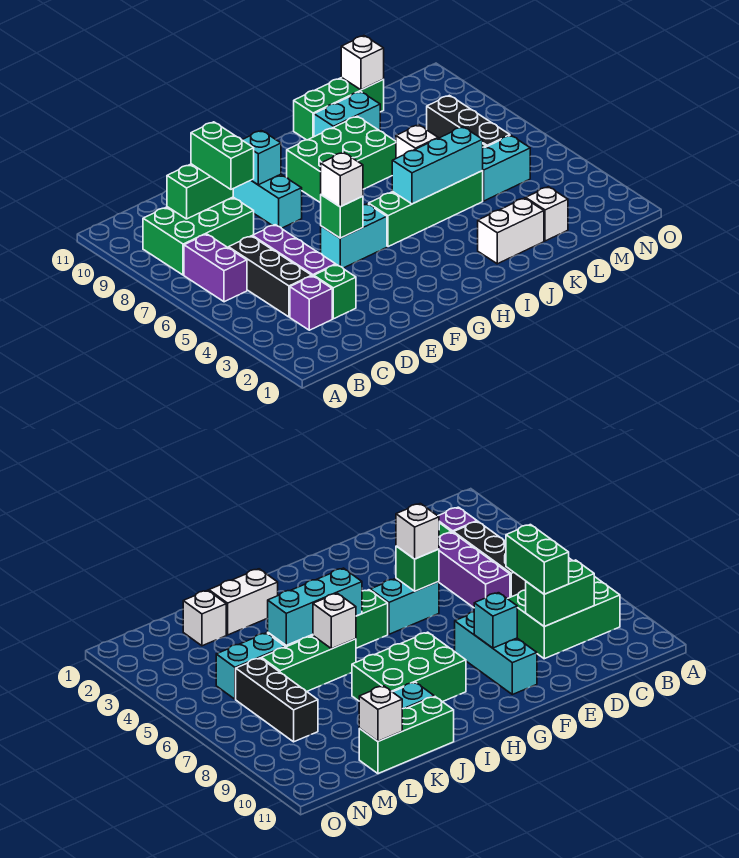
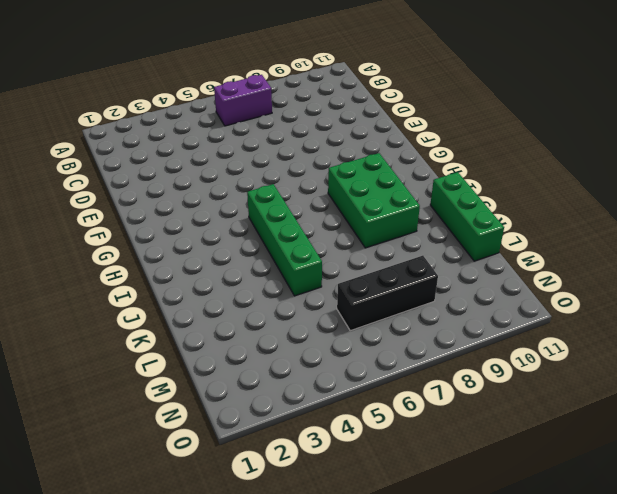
none -> green 2x3 brick [143,197,254,275]
none -> purple 1x1 brick [290,276,332,330]
none -> black 1x3 brick [229,236,312,317]

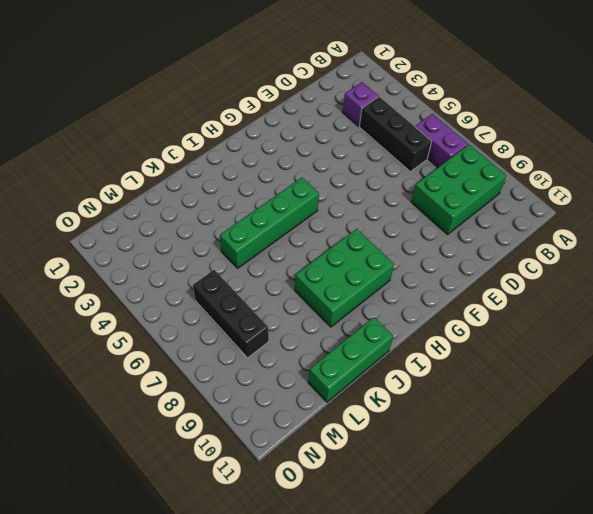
none -> green 1x1 brick [314,265,356,319]
none -> purple 1x3 brick [252,225,336,276]
none -> cyan 1x2 brick [321,204,387,268]

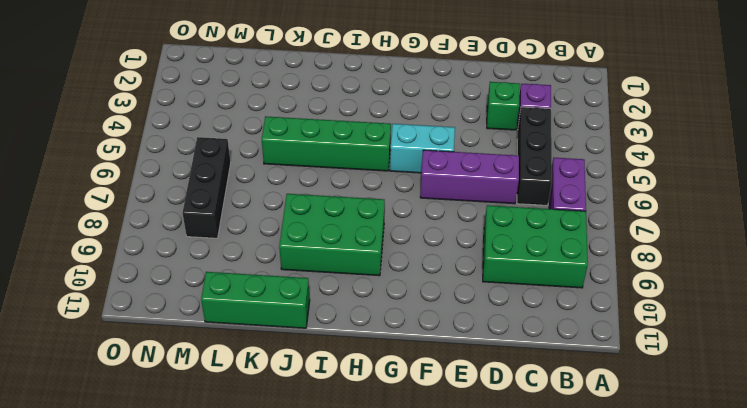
purple 1x3 brick [420,150,519,204] -> purple 1x3 brick turned to [252,225,336,276]
none -> cyan 1x3 brick [233,174,302,228]
none -> white 1x2 brick [478,198,544,264]
none -> green 1x3 brick [261,636,356,691]

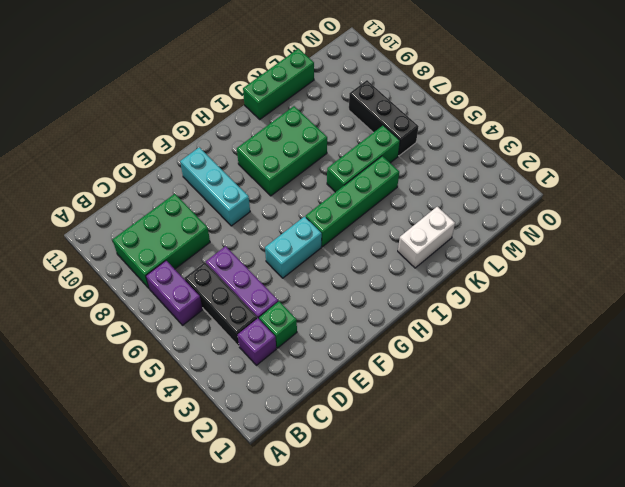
none -> cyan 1x2 brick [314,92,380,137]
none -> white 1x1 brick [526,187,568,241]
none -> cyan 1x2 brick [482,135,530,201]

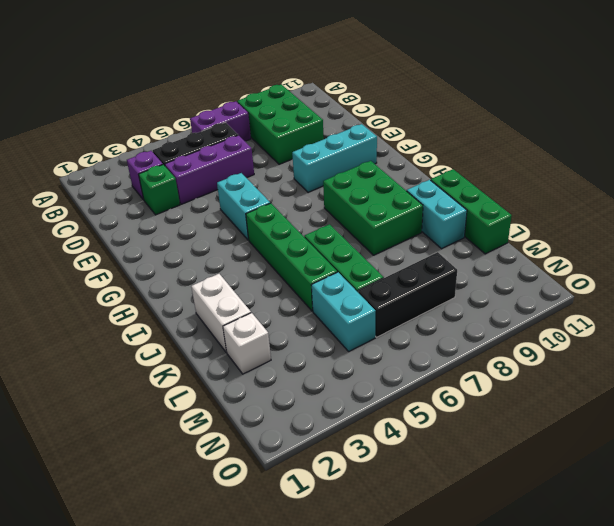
none -> green 1x2 brick [167,164,233,219]
none -> green 1x1 brick [321,195,363,238]
none -> cyan 1x1 brick [242,131,281,185]

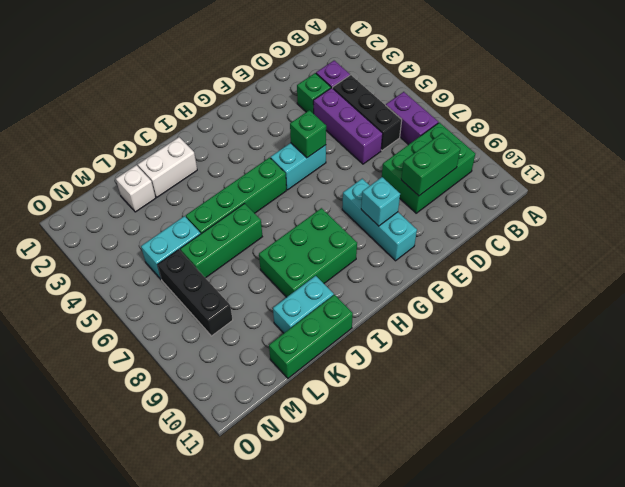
none -> cyan 1x3 brick [392,127,483,204]
none -> white 1x1 brick [396,125,438,158]
none -> white 1x1 brick [341,36,384,90]

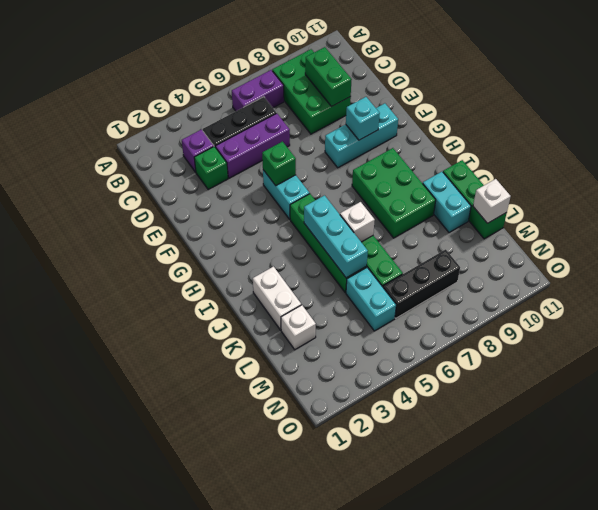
none -> green 1x2 brick [191,122,254,189]
none -> white 1x1 brick [321,152,363,207]

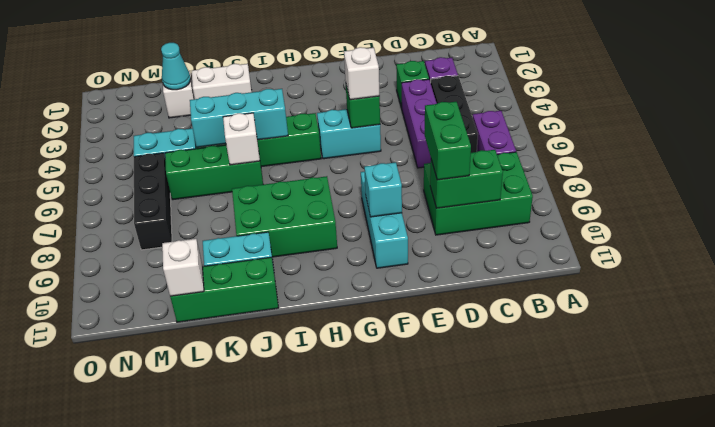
cyan 1x1 cone [161,43,191,90] -> none

